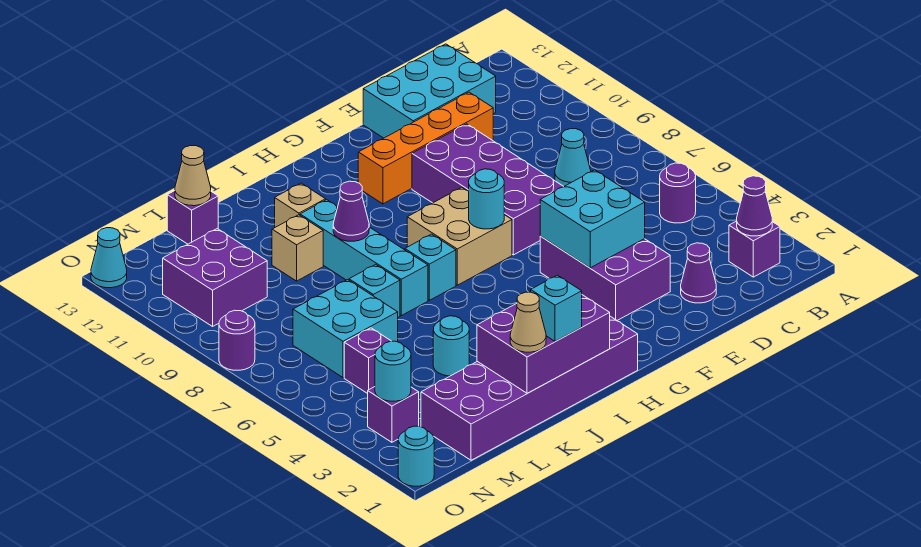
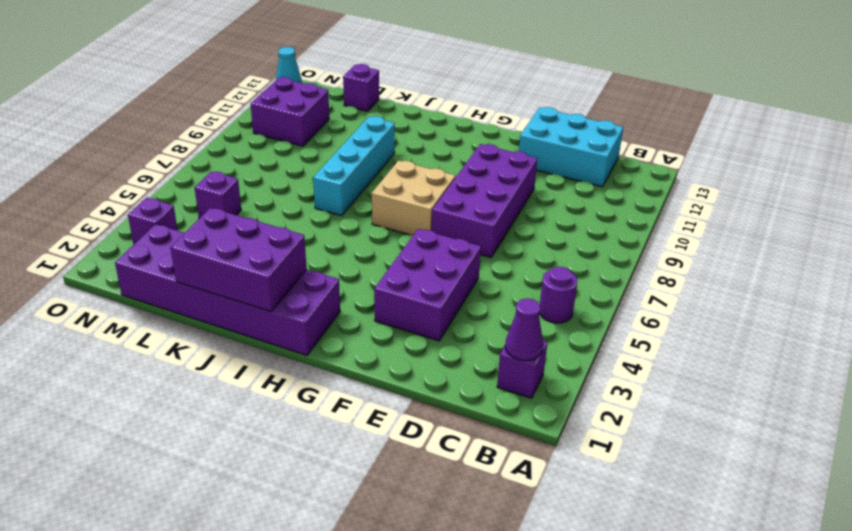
none -> cyan 1x1 cone [555,129,591,186]
none -> purple 1x1 cone [681,243,716,303]
none -> orange 1x4 brick [358,92,493,204]
none -> cyan 1x1 brick [405,234,456,300]

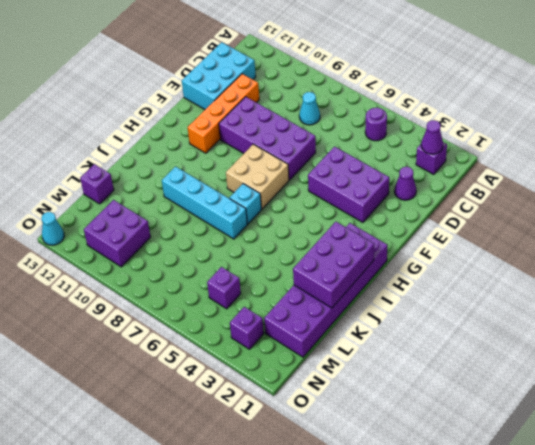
none -> tan 1x1 brick [275,183,326,227]
none -> cyan 1x1 round brick [433,316,469,376]
none -> cyan 1x1 brick [349,264,400,317]
none -> tan 1x1 brick [272,215,323,281]

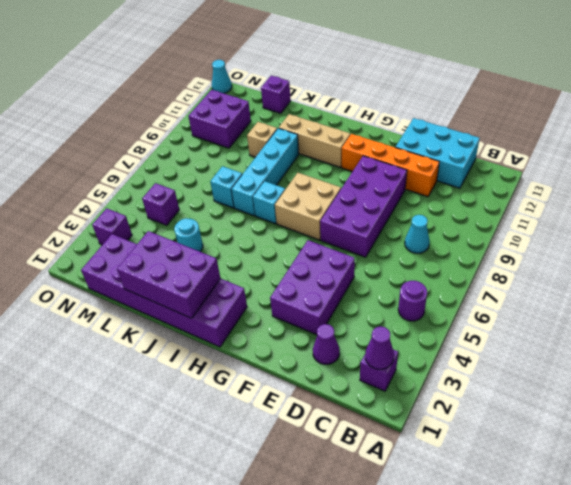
tan 1x3 brick [279,114,350,167] -> tan 1x1 brick [275,183,326,227]
none -> cyan 2x2 brick [293,280,398,378]
none -> cyan 1x1 round brick [398,426,434,486]
none -> purple 1x1 round brick [219,310,255,370]
none -> cyan 2x2 brick [540,170,645,268]

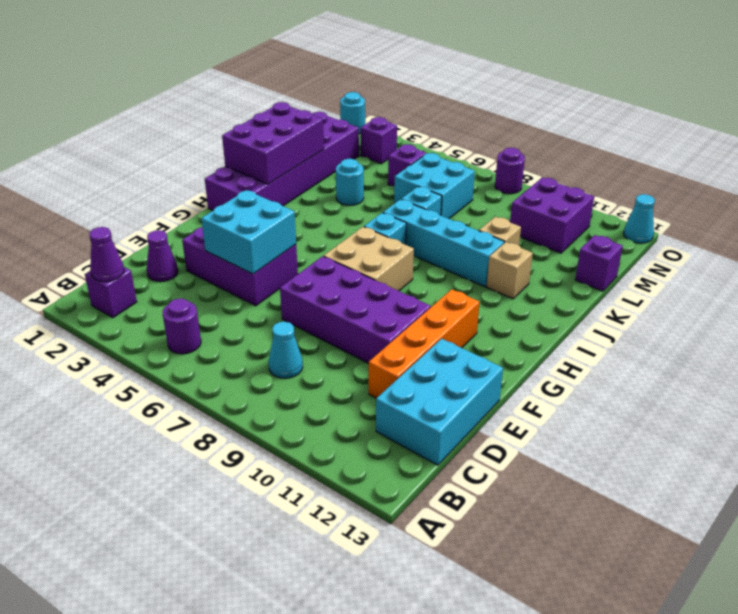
none -> cyan 1x1 round brick [469,169,504,229]
none -> purple 1x1 cone [333,181,369,241]
none -> tan 1x1 cone [175,146,211,206]
none -> cyan 1x1 round brick [375,341,411,401]

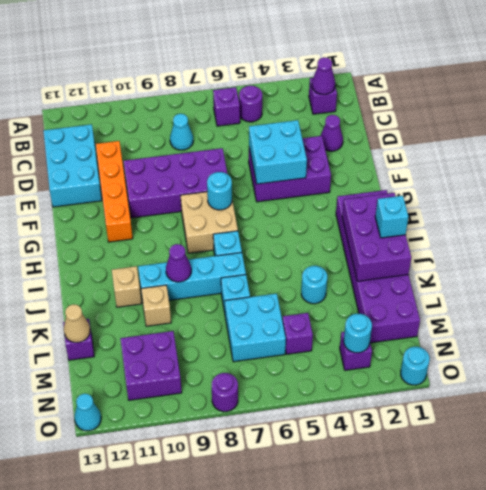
purple 1x1 brick [213,87,240,126] -> none
none -> tan 1x1 cone [510,292,546,352]

